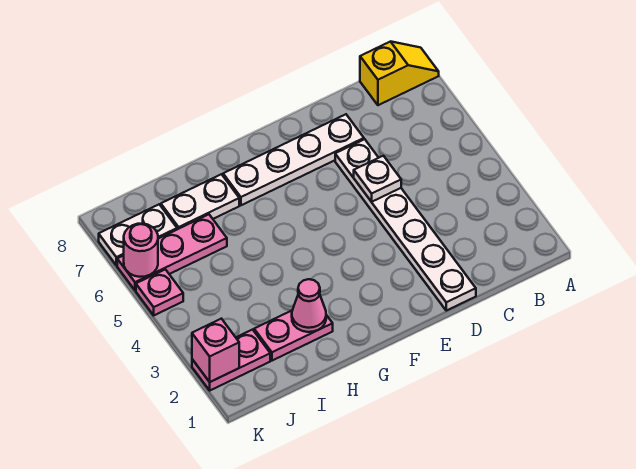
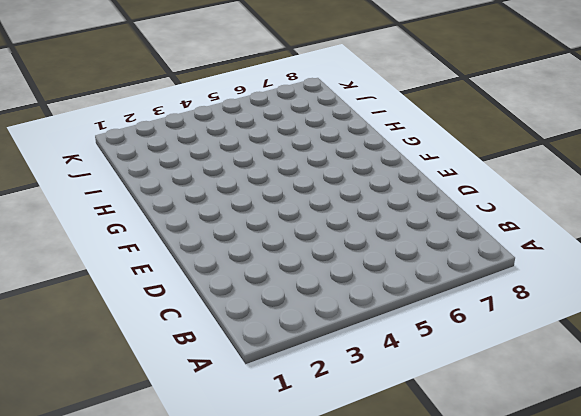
none -> yellow 1x2 slope [360,42,439,105]
none -> white 1x6 plate [335,139,476,311]
none -> white 1x4 plate [223,114,364,205]

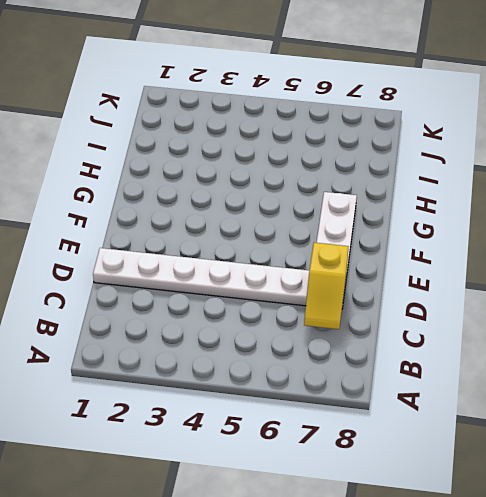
yellow 1x2 slope [304,243,349,329] -> yellow 1x2 slope moved to [360,42,439,105]
none -> pink 1x2 plate [254,310,333,361]
none -> white 1x2 plate [161,174,239,229]
none -> pink 1x3 plate [117,214,227,290]

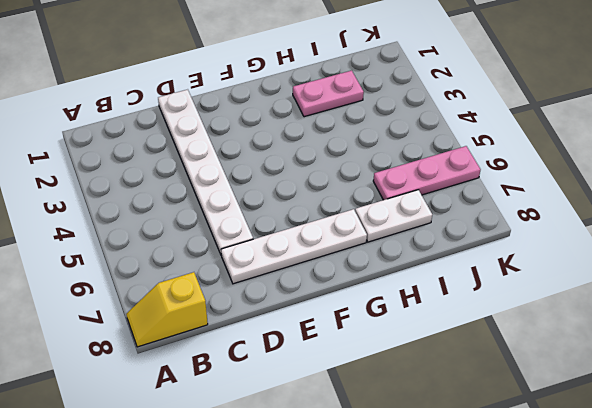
none -> pink 1x2 plate [192,330,270,390]
none -> white 1x2 plate [99,204,177,265]
none -> pink 1x1 plate [136,269,183,315]

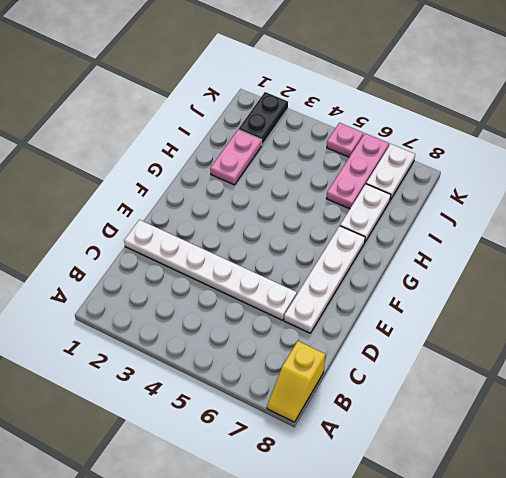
black 1x2 plate [239,92,288,145] -> pink 1x2 plate [192,330,270,390]
none -> white 1x1 plate [354,156,401,202]
none -> pink 1x1 cone [292,279,326,332]
none -> pink 1x1 brick [192,319,239,382]

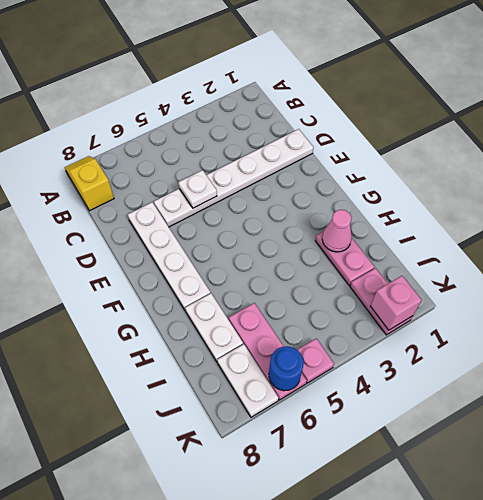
blue 1x1 round brick [269,346,304,391] -> pink 1x1 round brick [124,224,158,277]

